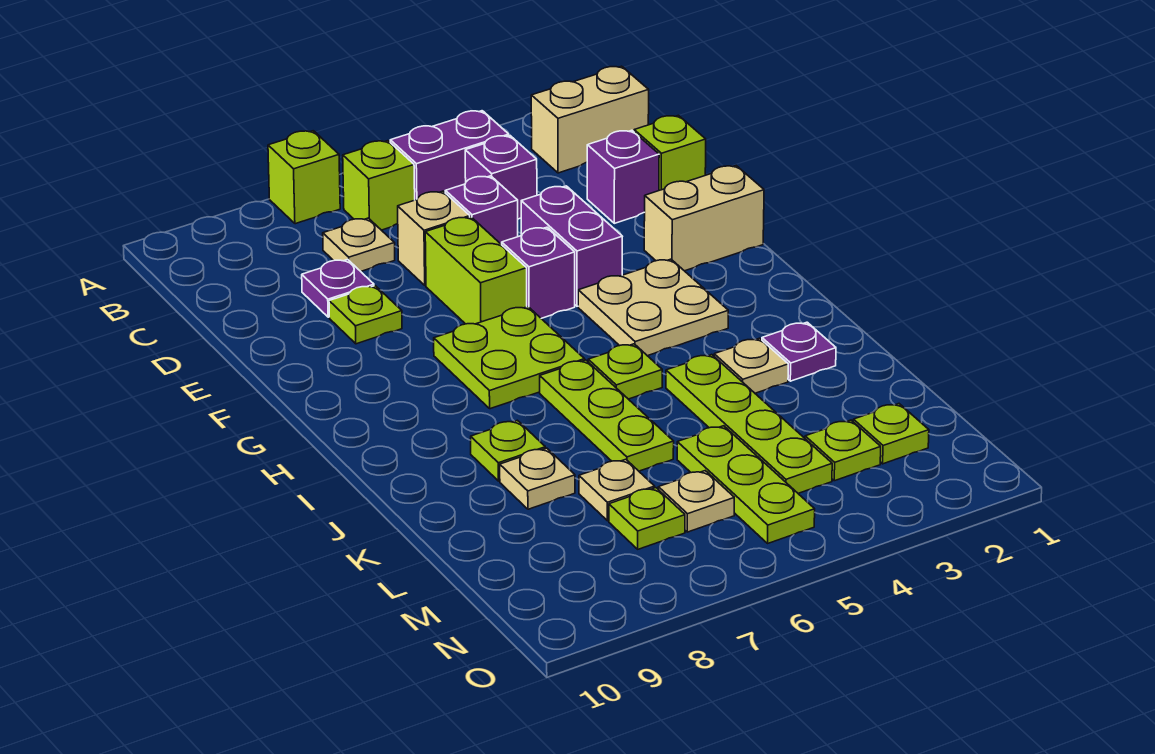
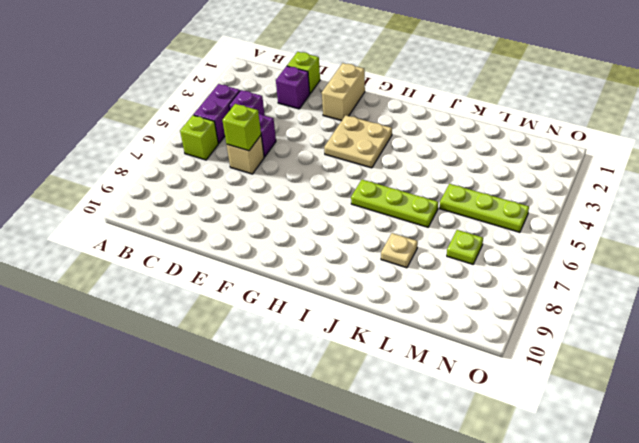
lime 1x1 brick [223,104,261,151] -> lime 1x1 brick moved to [268,131,340,224]
none -> tan 1x2 brick [531,66,649,173]
none -> tan 1x1 plate [323,218,395,271]
none -> purple 1x1 plate [302,259,374,317]
none -> purple 1x2 brick [521,186,622,306]

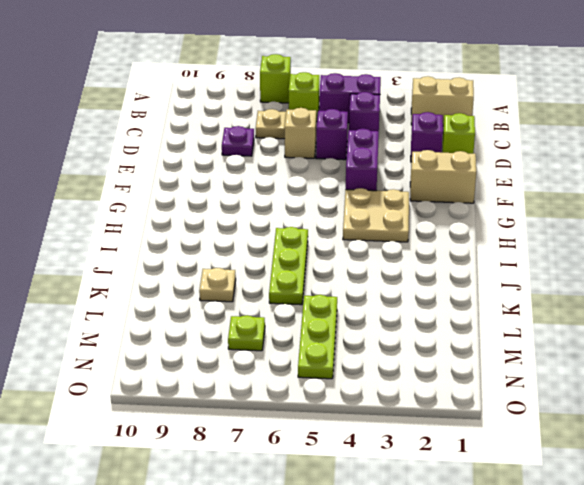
none -> lime 1x2 brick [425,217,527,324]
none -> lime 1x1 plate [329,286,402,344]
none -> purple 1x1 brick [502,227,575,318]
none -> lime 2x2 plate [434,307,585,409]

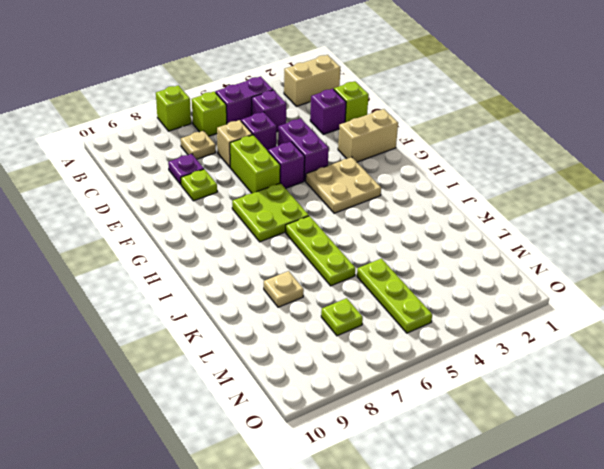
none -> lime 1x1 plate [588,344,662,399]
none -> purple 1x1 plate [762,322,836,381]
none -> tan 1x1 plate [714,338,788,393]
none -> lime 1x4 plate [666,355,832,493]

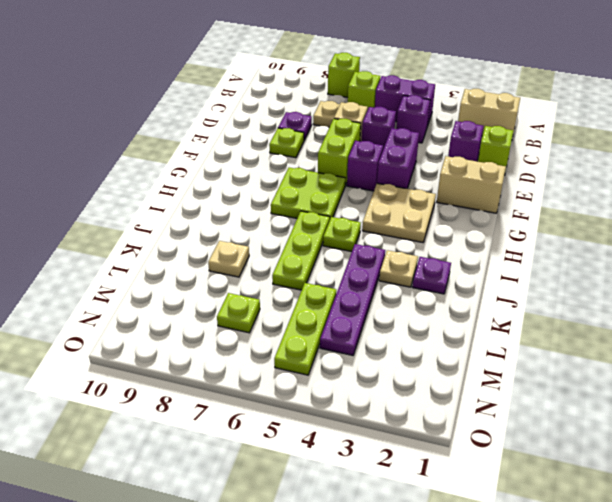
purple 1x4 plate [320,244,385,355] -> lime 1x4 plate [666,355,832,493]
none -> lime 1x1 plate [471,420,545,481]
none -> tan 1x1 plate [579,459,655,521]
none -> lime 1x1 plate [853,404,929,464]
none -> lime 1x1 plate [805,420,881,481]

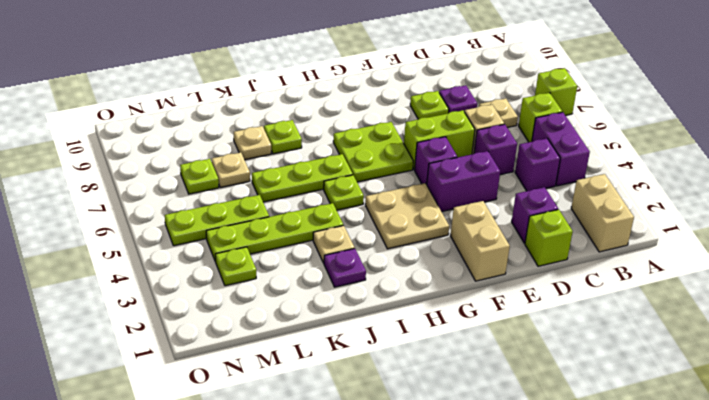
none -> lime 1x1 plate [853,404,929,464]
none -> tan 1x1 plate [658,471,734,532]

